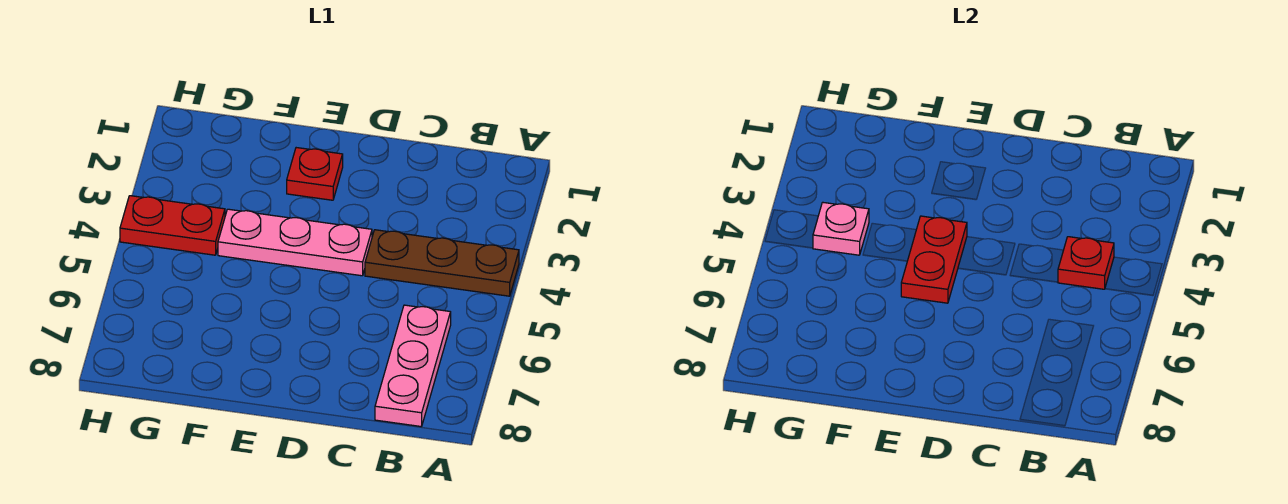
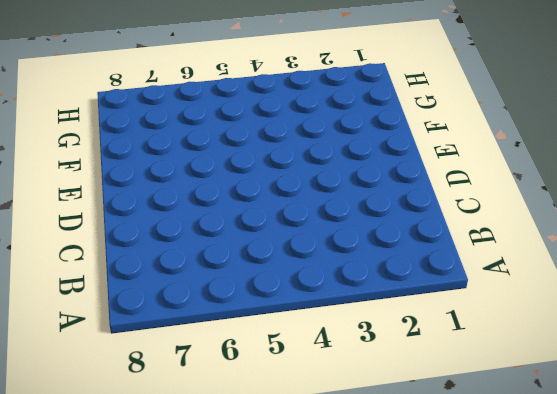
none -> brown 1x3 plate [365,230,519,296]
none -> pink 1x3 plate [375,305,451,427]

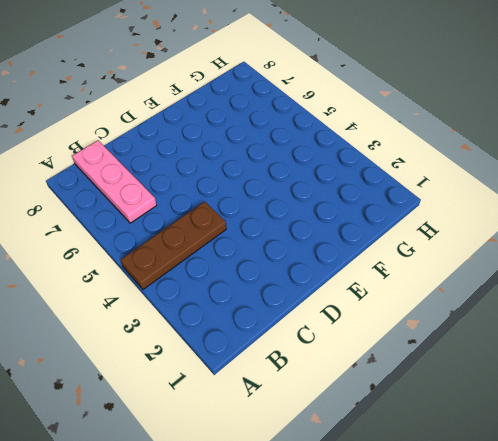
none -> pink 1x3 plate [218,209,372,276]
none -> red 1x1 plate [287,148,343,200]

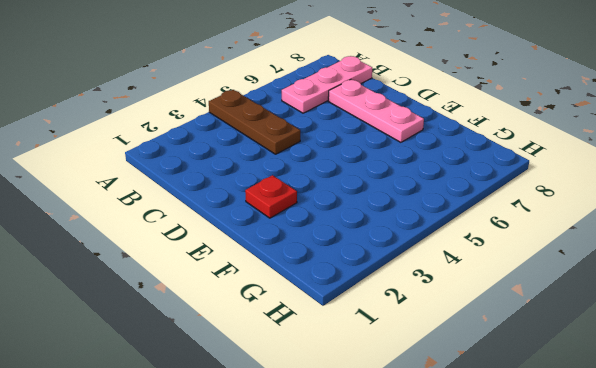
pink 1x3 plate [328,80,424,142] -> pink 1x3 plate moved to [218,209,372,276]
none -> red 1x2 plate [120,196,225,255]
none -> red 1x1 plate [1058,237,1114,289]

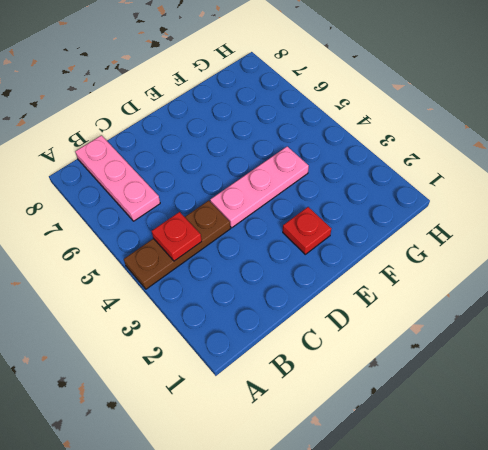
none -> red 1x2 plate [120,196,225,255]
none -> red 1x2 plate [901,216,967,303]

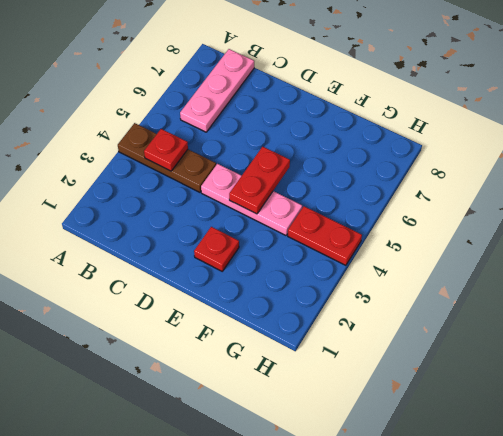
none -> pink 1x1 plate [813,202,869,255]

